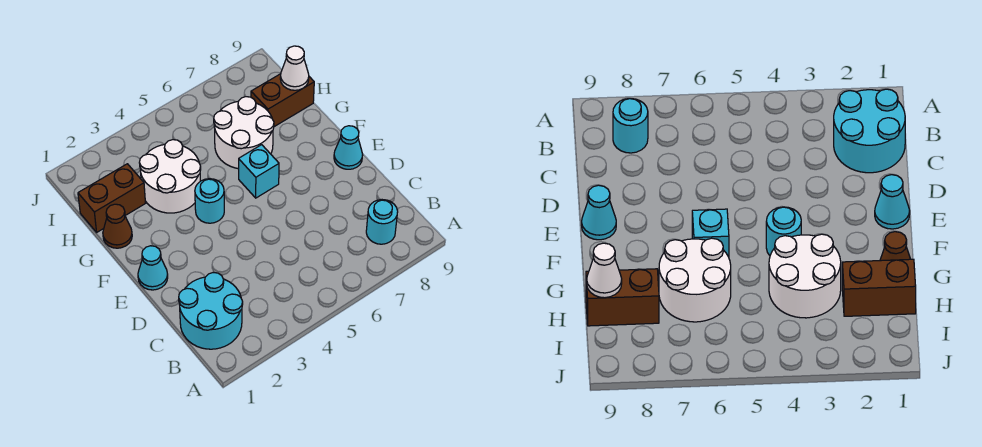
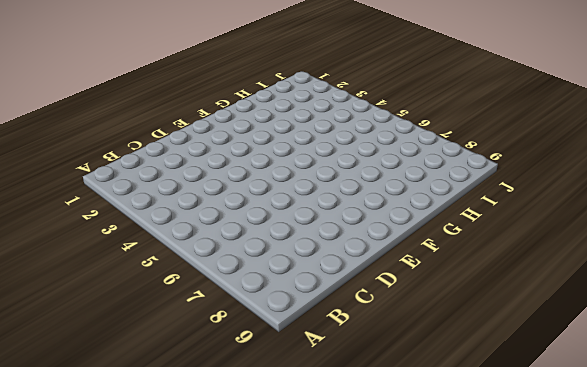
none -> cyan 2x2 round brick [179,273,243,349]
none -> cyan 1x1 round brick [366,200,398,244]
none -> cyan 1x1 cone [138,246,168,290]

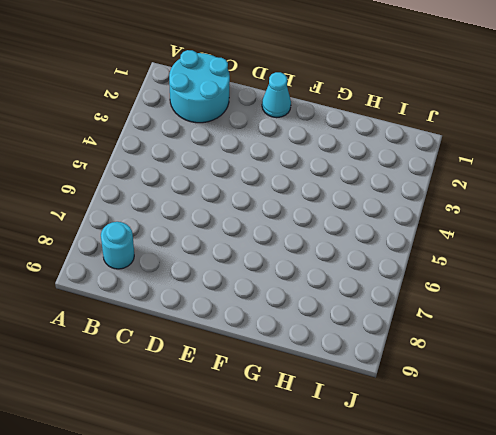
none -> cyan 1x1 cone [334,126,363,169]
none -> cyan 1x1 round brick [195,179,224,223]
none -> cyan 1x1 brick [239,145,279,198]

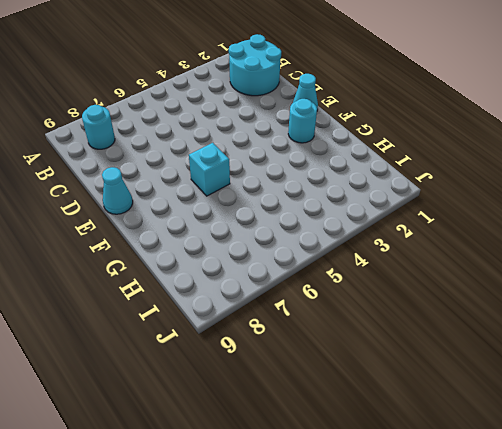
cyan 1x1 round brick [288,99,317,143] -> cyan 1x1 round brick moved to [195,179,224,223]
none -> brown 1x1 cone [103,204,132,248]
none -> white 2x2 round brick [139,140,201,213]
none -> white 2x2 round brick [214,97,274,169]

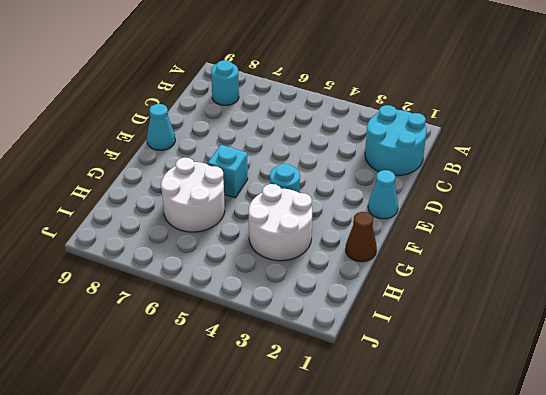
none -> brown 1x2 brick [78,164,145,232]
none -> brown 1x2 brick [251,74,314,127]
none -> white 1x1 cone [280,46,309,90]

